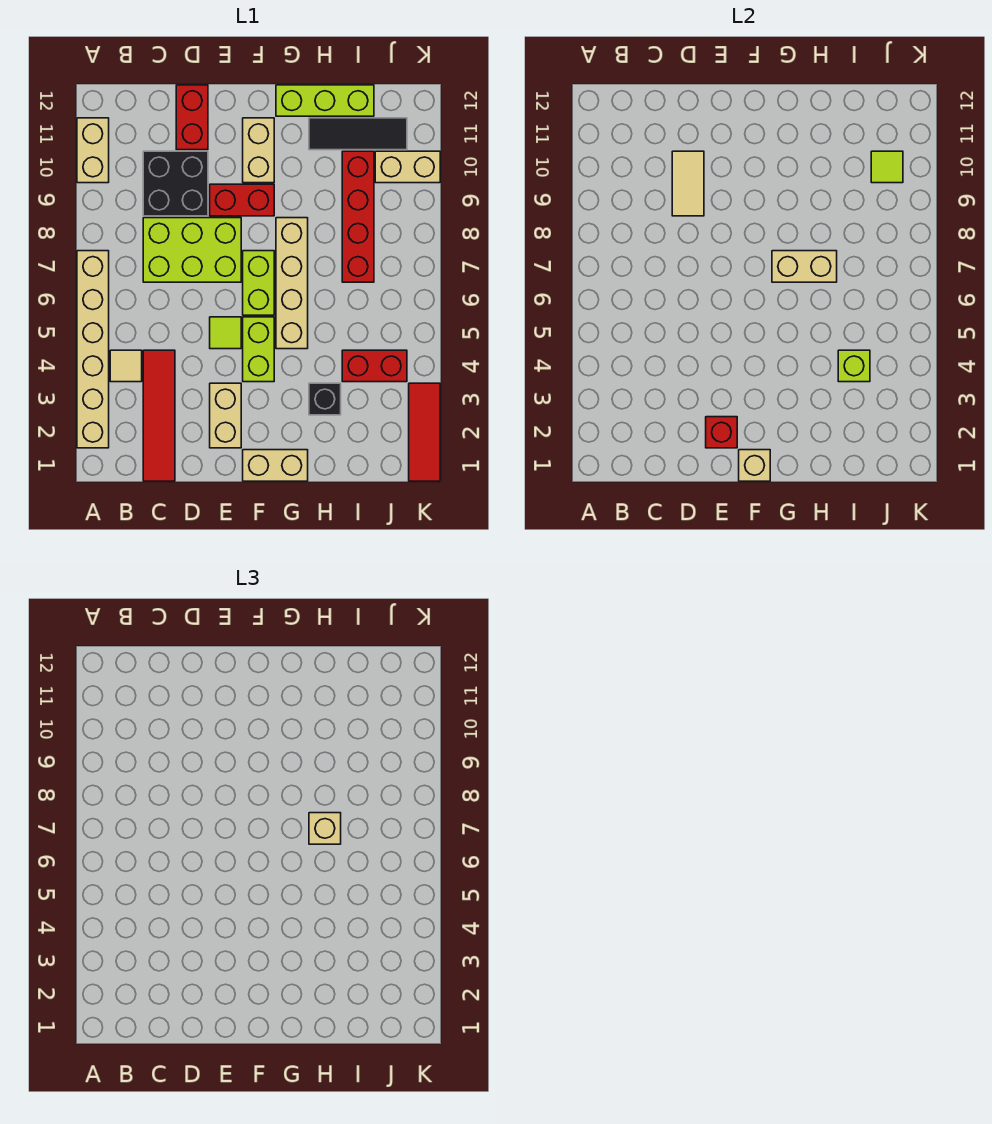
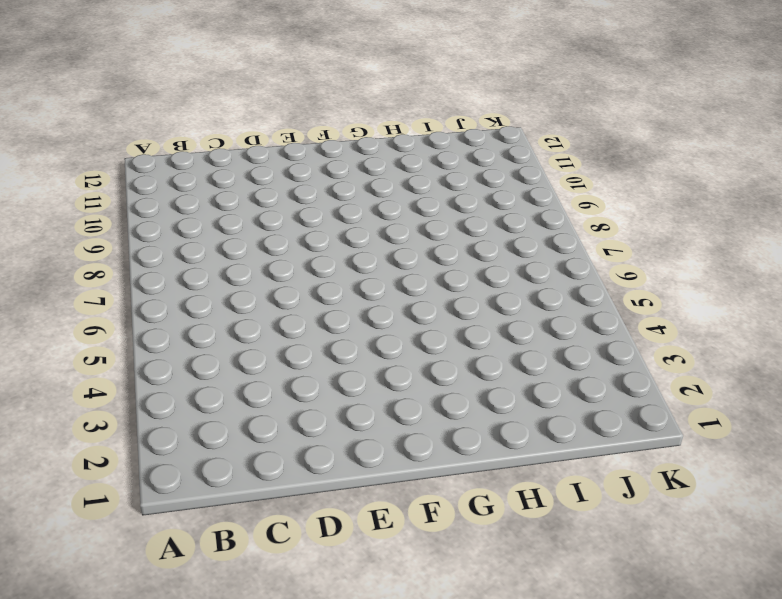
none -> tan 1x6 brick [77,251,109,448]
none -> tan 1x2 brick [77,118,109,183]
none -> tan 1x1 tile [110,350,142,382]

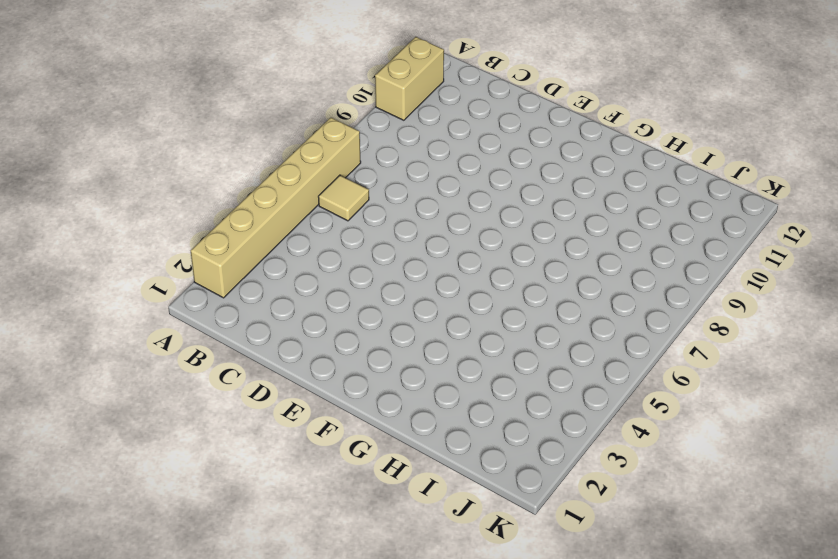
tan 1x1 tile [318,175,369,221] -> tan 1x1 tile moved to [110,350,142,382]
none -> red 1x4 tile [143,350,175,481]
none -> lime 2x3 brick [143,218,241,282]
none -> black 2x2 brick [143,151,208,216]

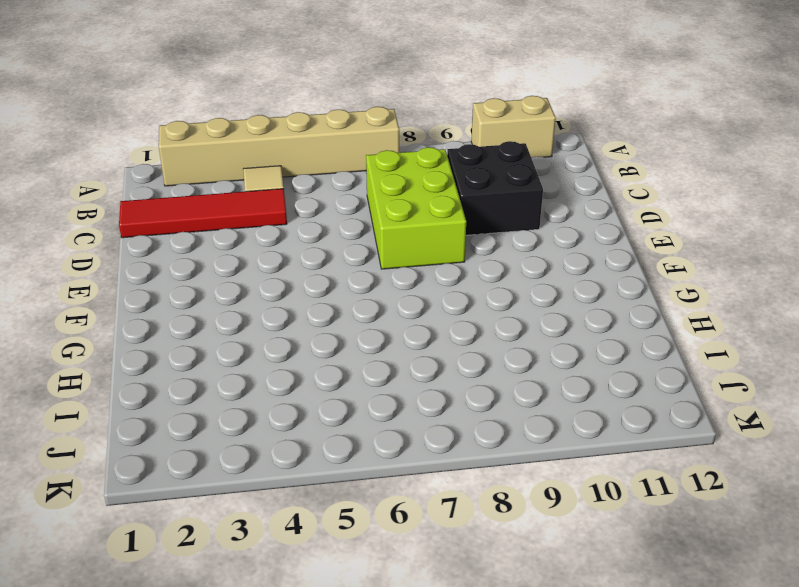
none -> red 1x2 brick [176,85,208,150]
none -> tan 1x2 brick [210,383,241,448]
none -> lime 1x1 tile [210,317,241,349]

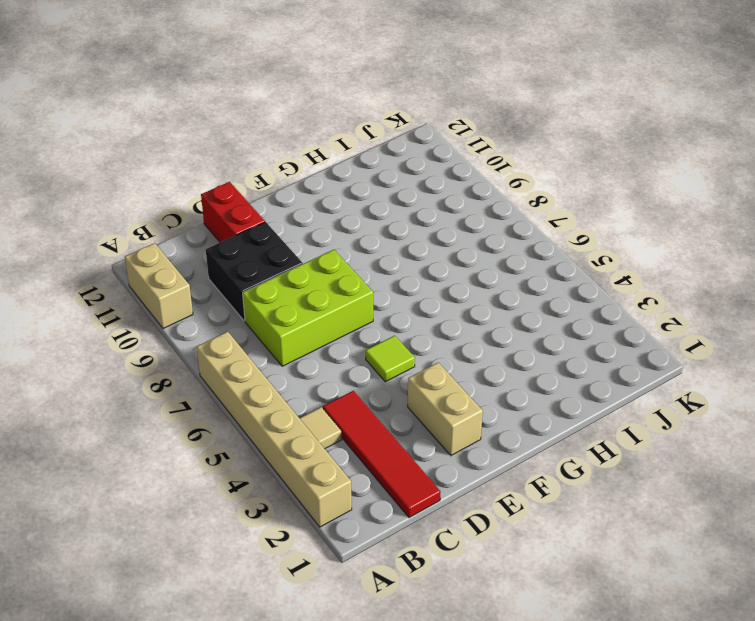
none -> red 1x2 brick [210,184,274,216]
none -> tan 1x2 brick [243,450,308,481]
none -> lime 1x2 brick [243,317,274,382]

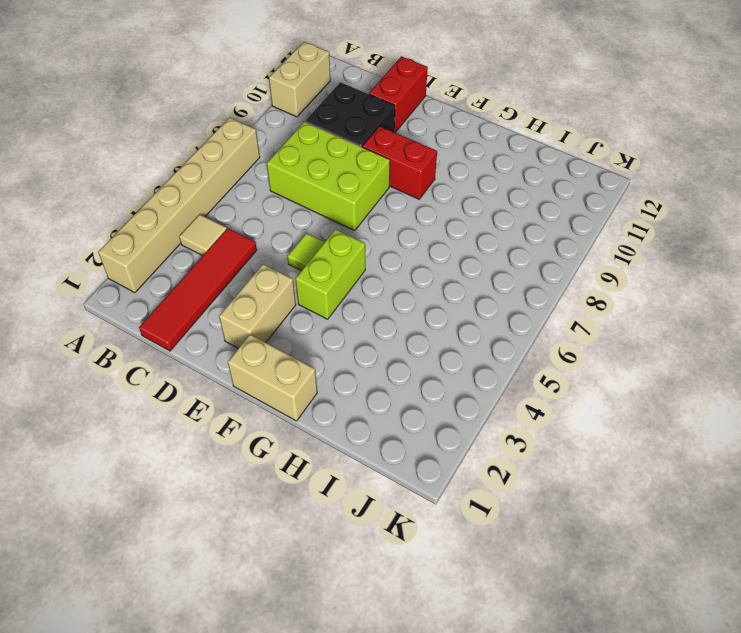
none -> lime 1x2 brick [243,251,274,315]
none -> tan 1x2 brick [243,118,274,183]
none -> tan 1x4 brick [276,218,308,349]

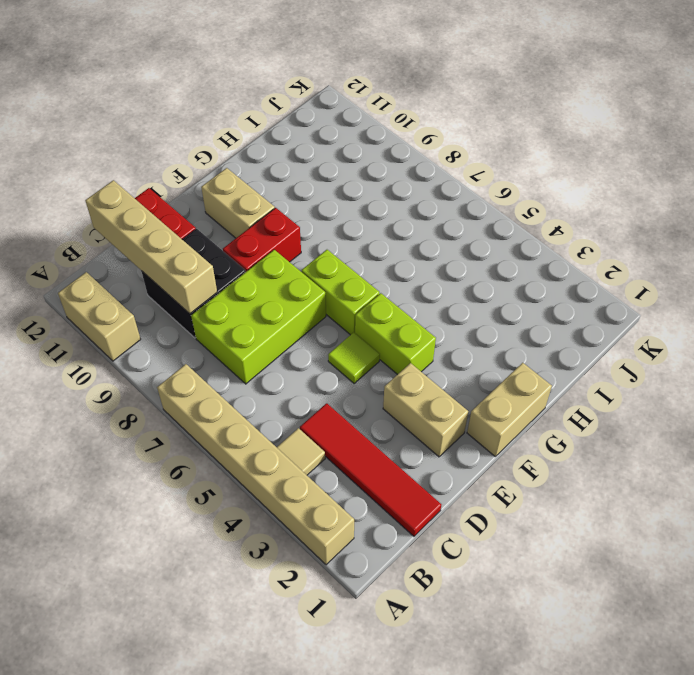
tan 1x4 brick [85,180,217,314] -> tan 1x4 brick moved to [276,218,308,349]
none -> lime 1x3 brick [276,85,374,116]
none -> black 1x1 brick [309,383,341,415]
none -> black 1x3 tile [309,118,407,150]

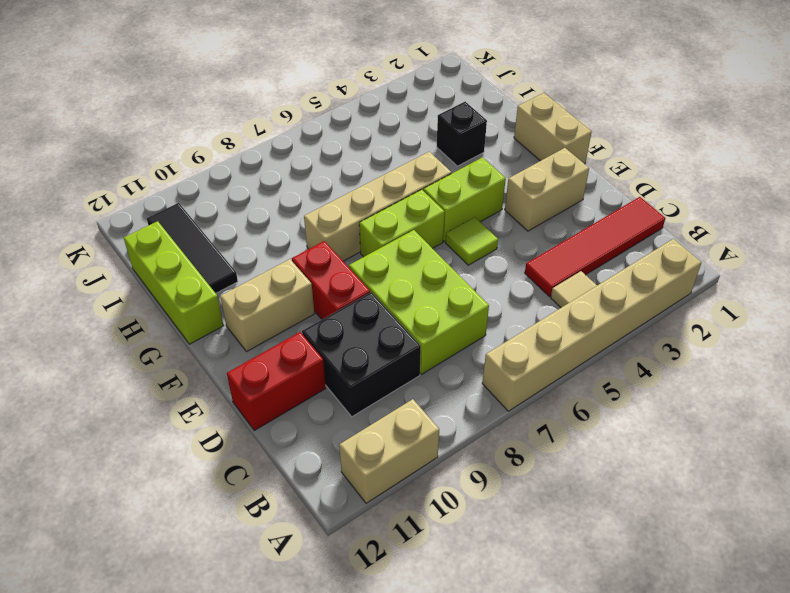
none -> red 1x2 brick [342,350,407,382]
none -> red 1x4 brick [342,151,374,282]
none -> tan 1x2 brick [375,151,440,183]

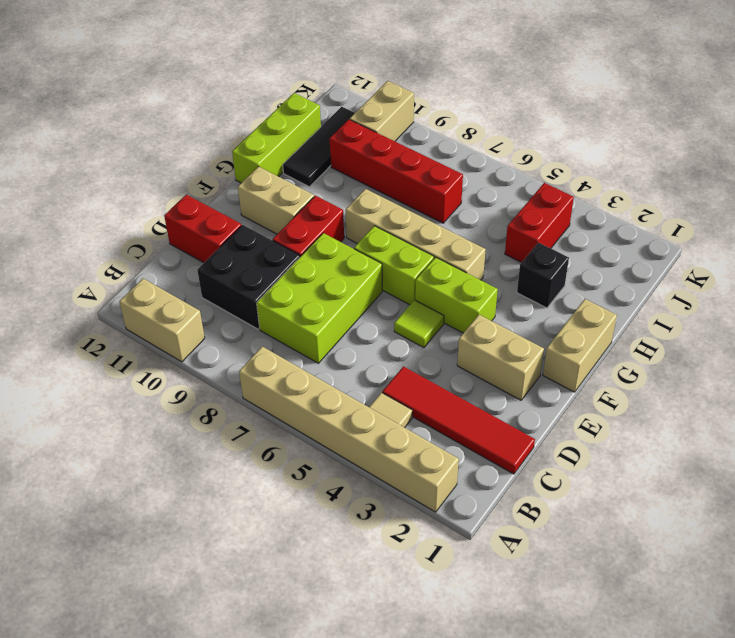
none -> red 1x3 tile [409,383,440,481]
none -> tan 1x2 tile [672,151,704,216]
none -> red 1x1 brick [706,417,737,448]

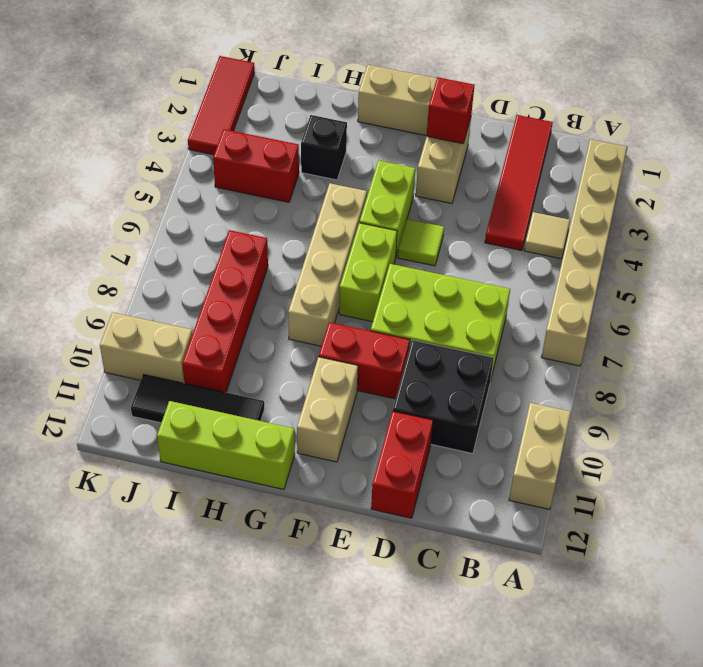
none -> tan 1x2 tile [672,151,704,216]
none -> tan 1x1 brick [739,450,770,481]
none -> tan 1x2 brick [772,251,837,282]

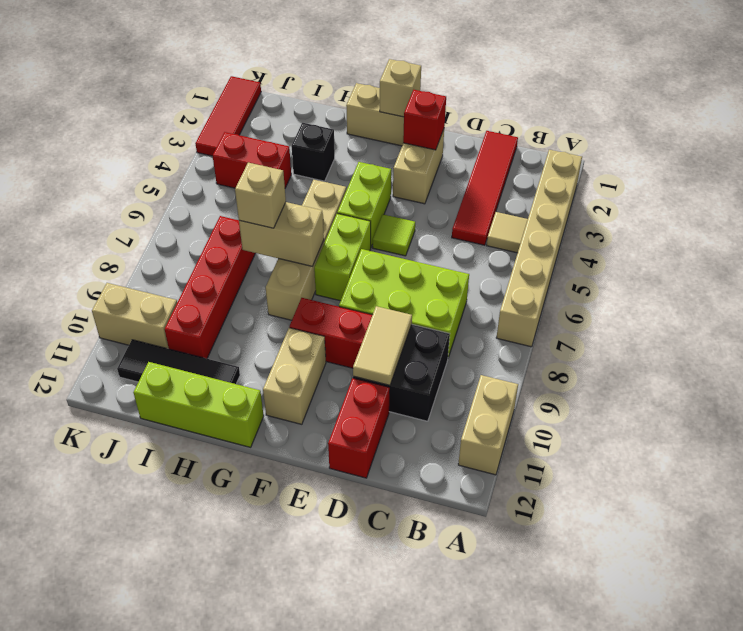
none -> lime 1x1 brick [838,350,870,382]
none -> lime 1x1 tile [871,151,903,183]

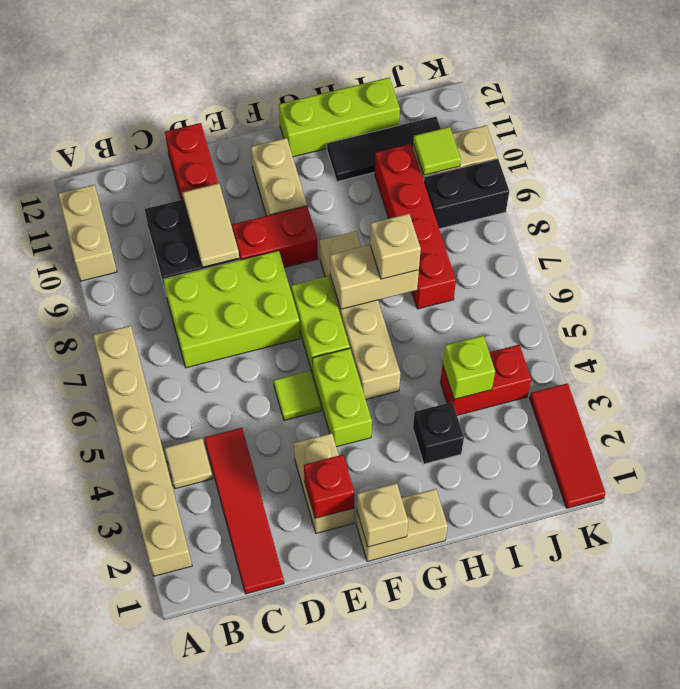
black 1x2 brick [424,159,509,229] -> none

